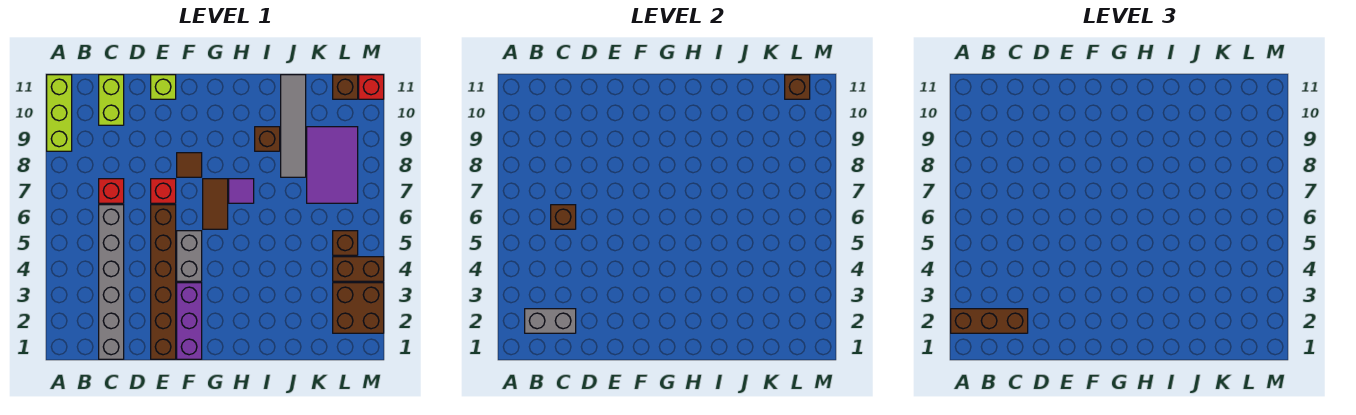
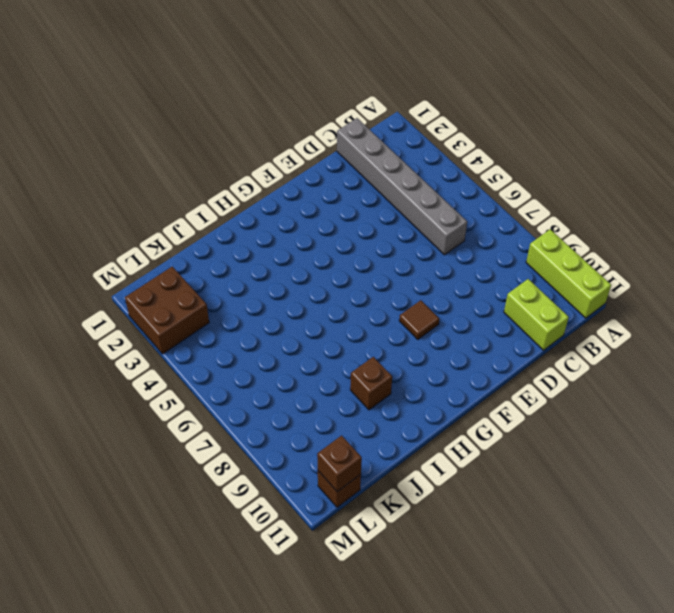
none -> red 1x1 brick [99,179,124,203]
none -> brown 1x6 brick [151,205,176,359]
none -> red 1x1 brick [151,179,176,203]

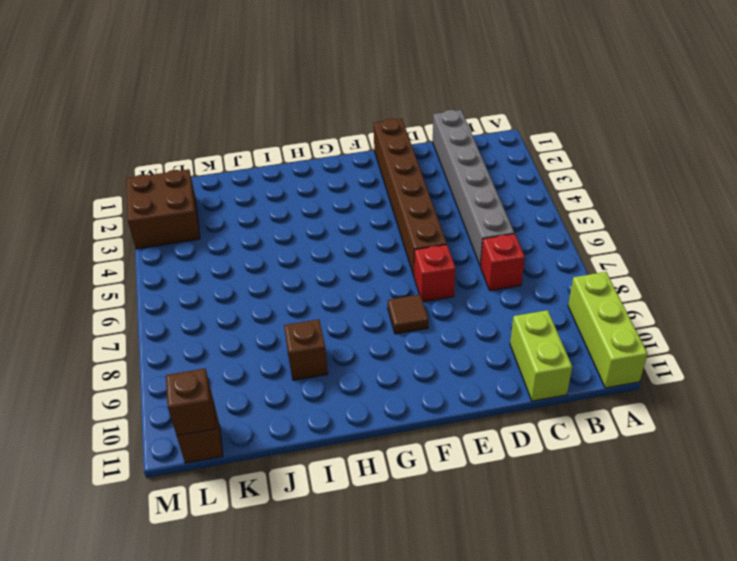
none -> lime 1x1 brick [151,75,176,99]
none -> purple 1x3 brick [177,283,202,359]
none -> grey 1x2 brick [177,231,202,281]

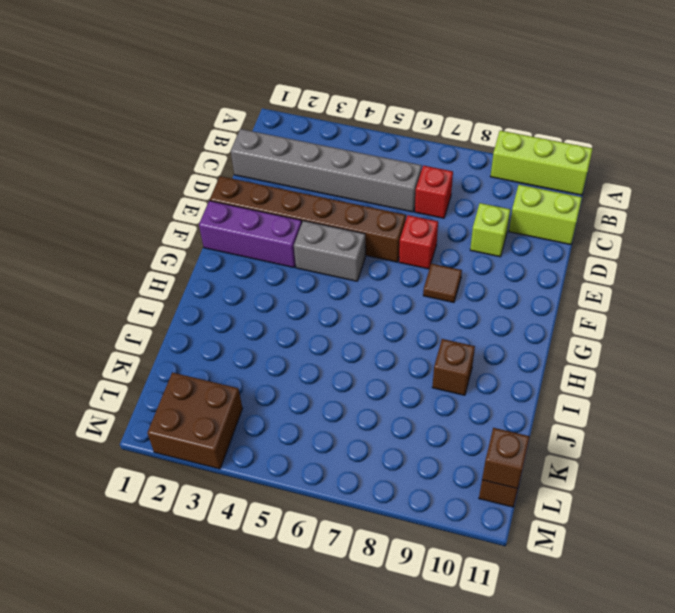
lime 1x1 brick [470,203,510,257] -> lime 1x1 brick moved to [151,75,176,99]
none -> brown 1x2 tile [203,179,228,229]
none -> purple 1x1 tile [229,179,254,203]
none -> grey 1x4 tile [281,75,306,177]

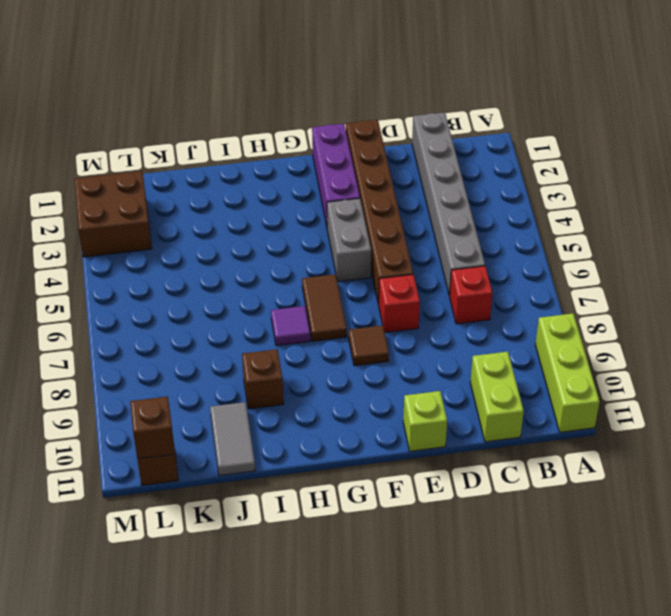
grey 1x2 tile [210,402,255,476] -> grey 1x4 tile [281,75,306,177]
none -> purple 2x3 tile [307,127,358,203]
none -> brown 1x2 brick [333,257,384,281]
none -> brown 1x1 brick [333,231,358,255]

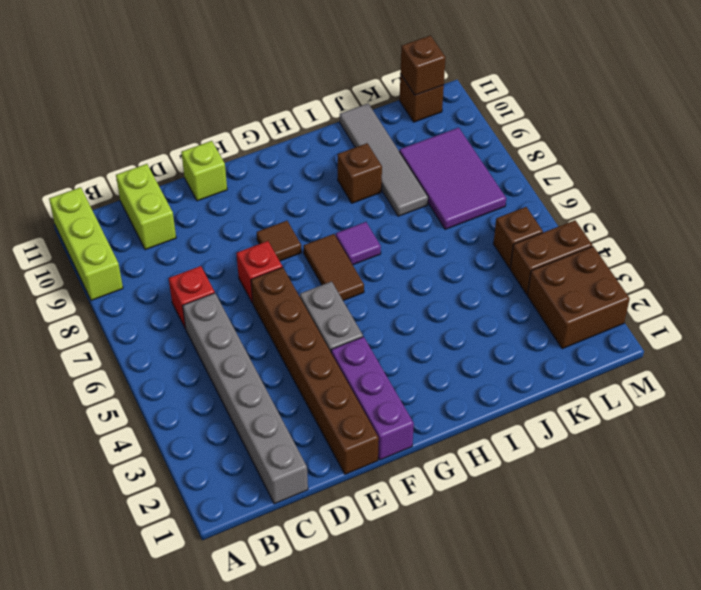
none -> red 1x1 brick [359,75,384,99]
none -> grey 1x2 brick [525,309,576,333]
none -> brown 1x1 brick [551,205,576,229]

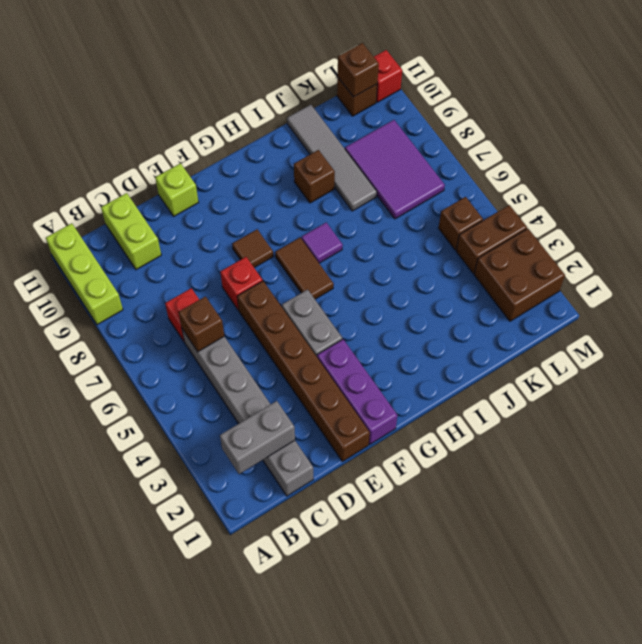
none -> brown 1x3 brick [951,309,1028,333]

